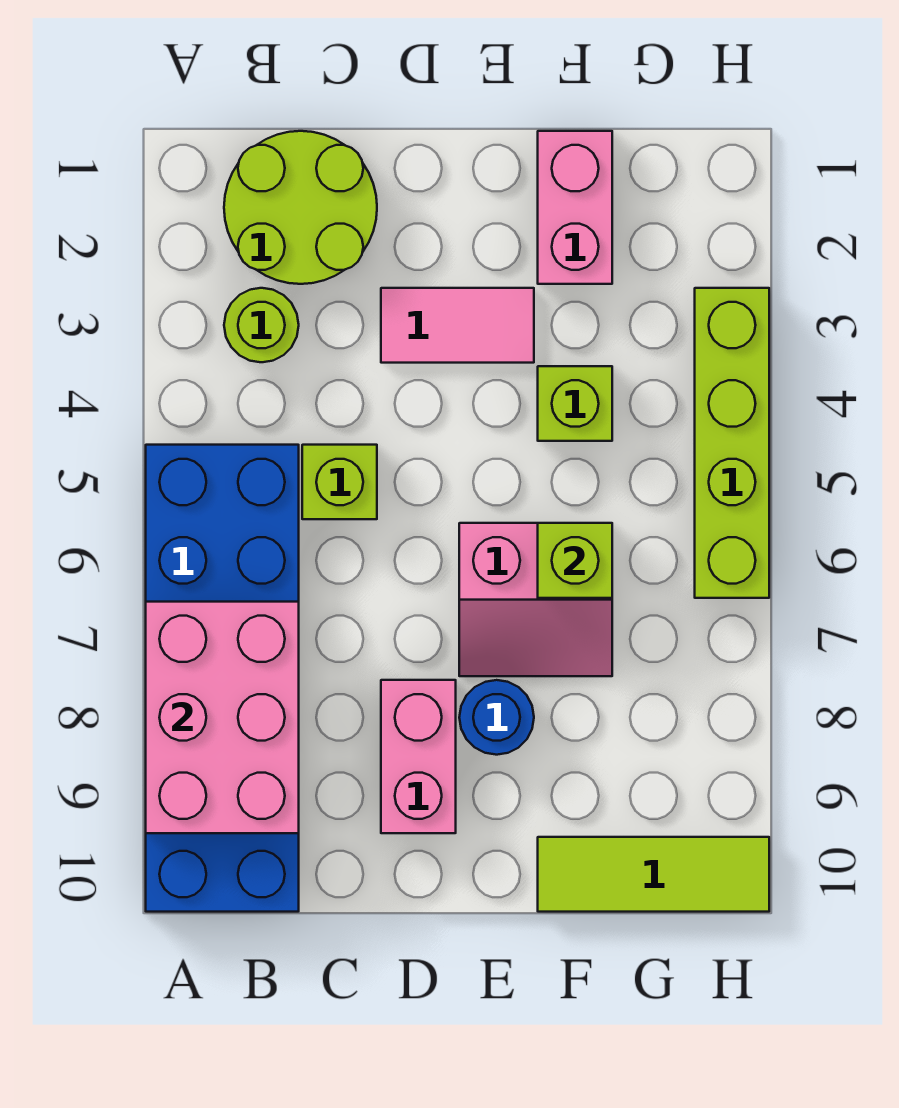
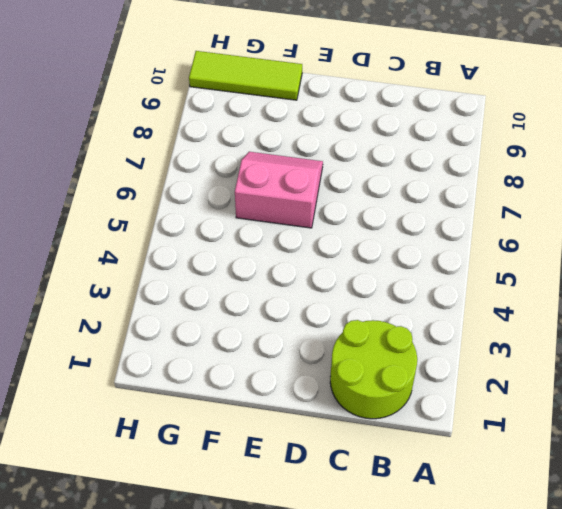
none -> blue 2x6 brick [146,445,299,912]
none -> lime 1x1 round brick [224,288,299,362]
none -> lime 1x1 brick [302,445,377,519]

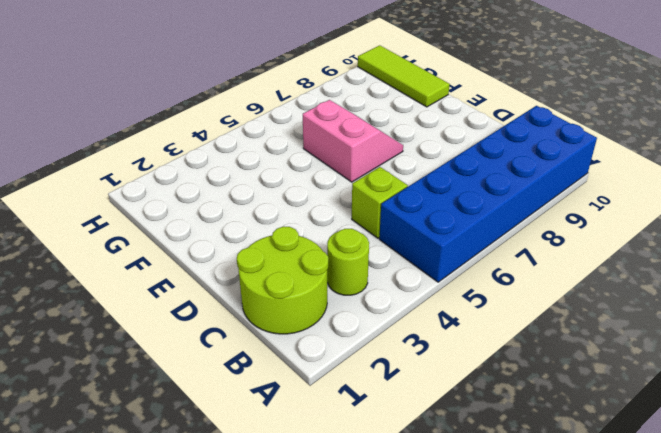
none -> pink 1x2 tile [381,288,534,363]
none -> pink 1x2 brick [381,680,456,833]
none -> blue 1x1 round brick [459,680,534,755]

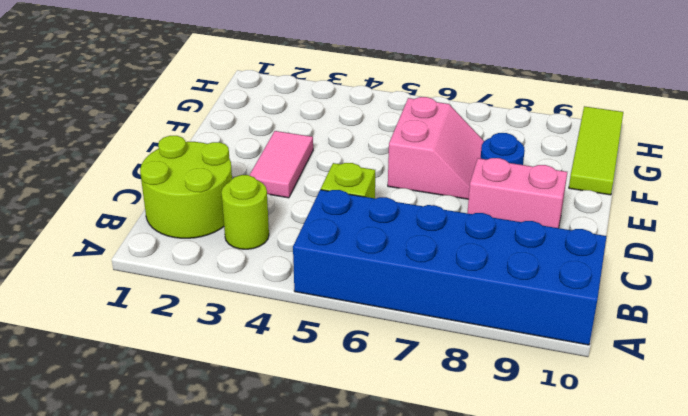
none -> pink 1x2 brick [538,131,612,284]
none -> lime 1x1 brick [538,366,612,441]
none -> lime 1x4 brick [695,288,769,598]

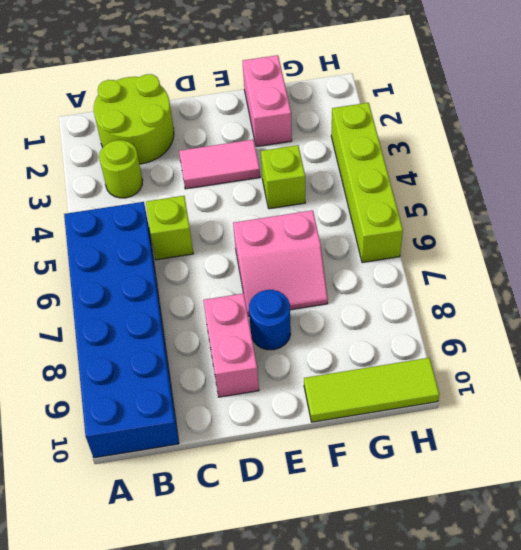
none -> pink 2x3 brick [146,602,299,833]
none -> lime 1x1 brick [538,523,612,598]

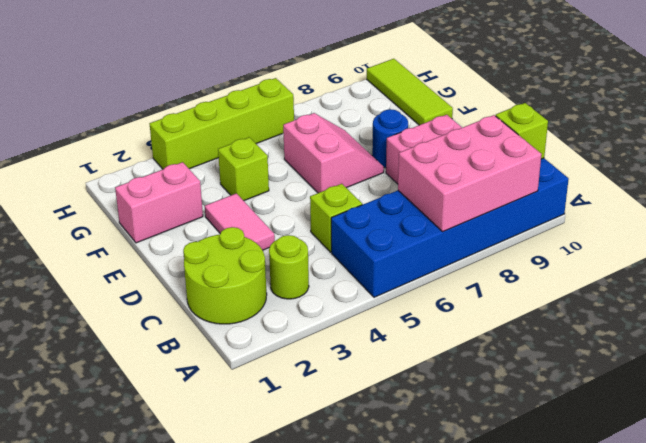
lime 1x1 brick [496,103,548,159] -> lime 1x1 brick moved to [538,523,612,598]

